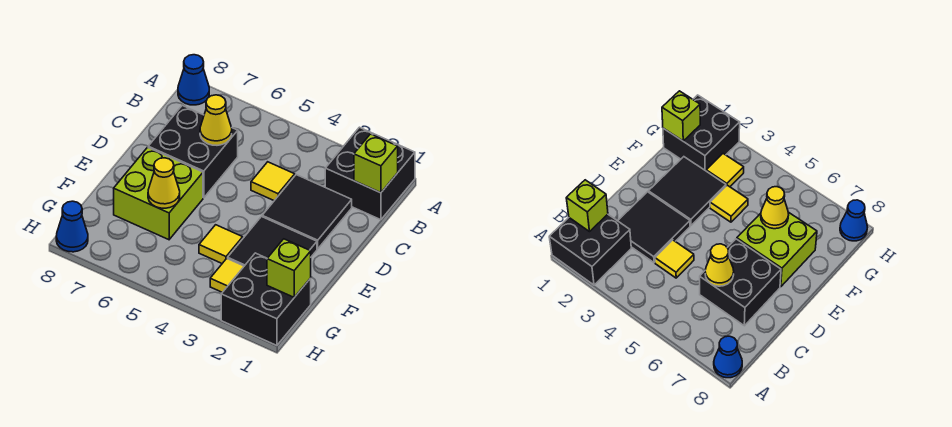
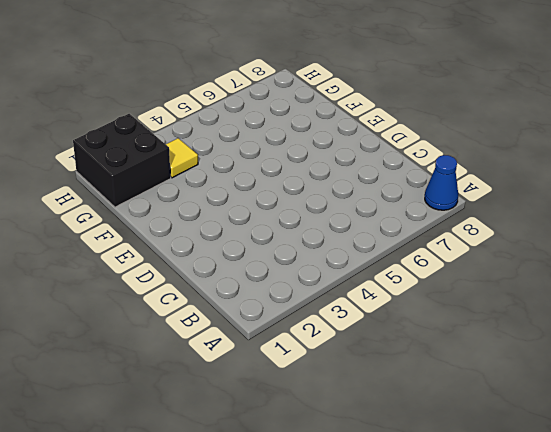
none -> black 2x2 brick [325,127,415,220]
none -> black 2x2 tile [262,175,352,249]
none -> yellow 1x1 tile [251,162,295,201]

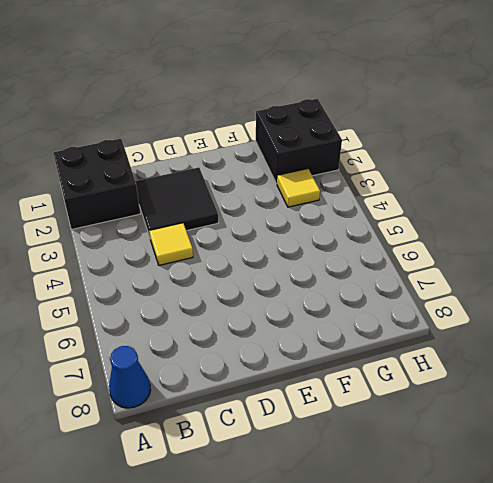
none -> black 2x2 brick [148,105,238,198]
none -> black 2x2 tile [228,217,317,266]
none -> lime 2x2 brick [114,147,203,240]

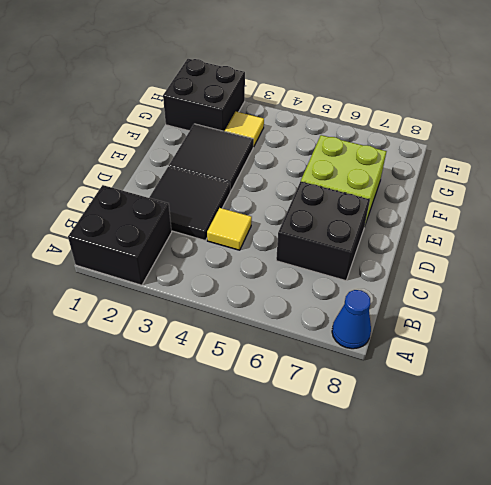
none -> yellow 1x1 tile [199,225,243,263]
none -> blue 1x1 cone [56,201,88,252]
none -> lime 1x1 brick [354,134,398,193]

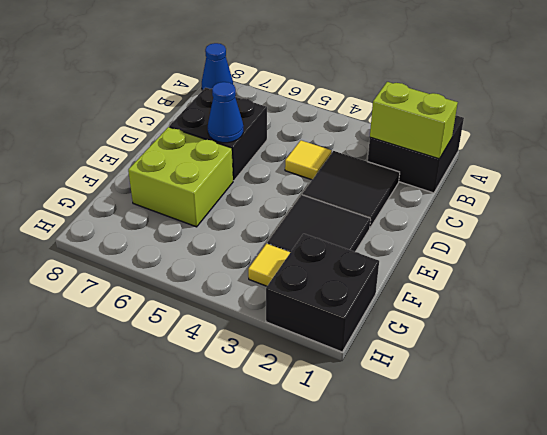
lime 1x2 brick [370,82,458,159] -> lime 1x1 brick [354,134,398,193]
blue 1x1 cone [208,82,243,143] -> blue 1x1 cone moved to [56,201,88,252]
none -> yellow 1x1 tile [199,225,243,263]
none -> yellow 1x1 cone [200,95,232,145]
none -> yellow 1x1 cone [148,158,180,208]

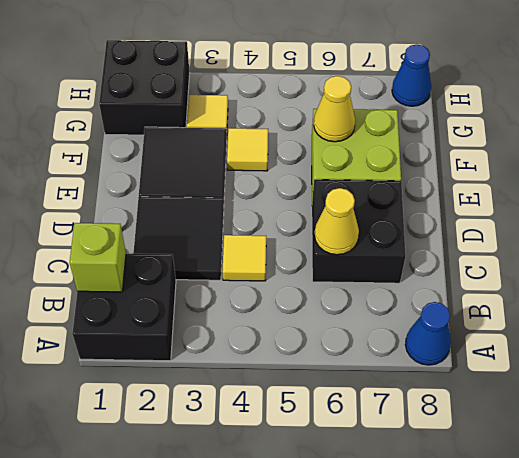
none -> lime 1x1 brick [267,239,311,297]

